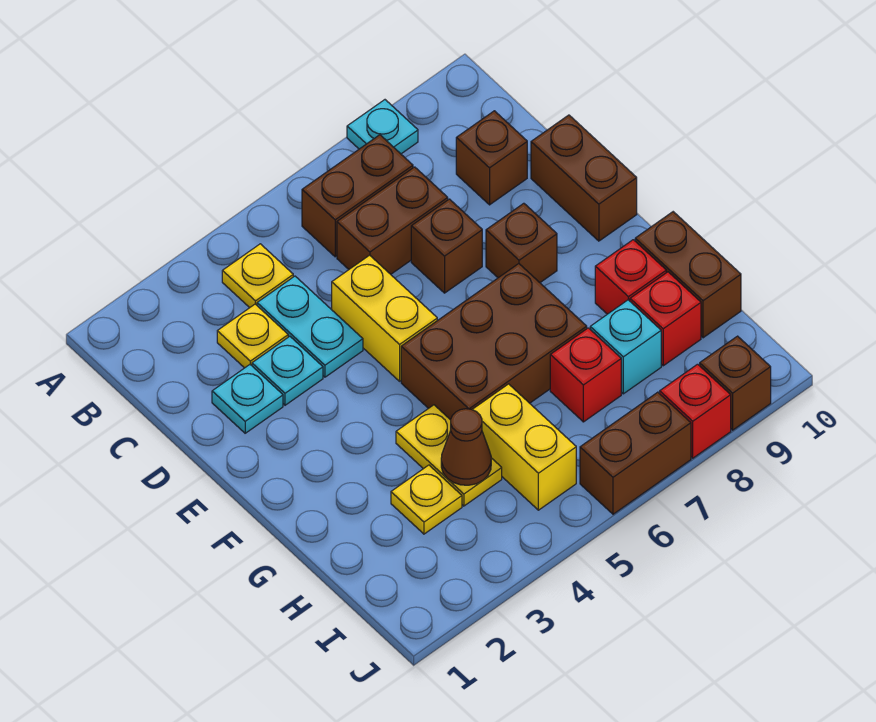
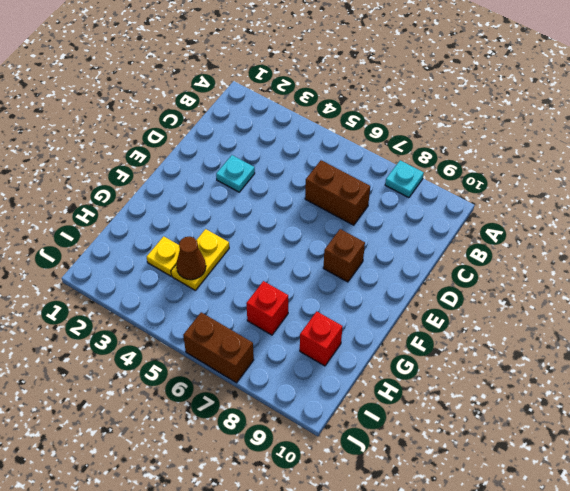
none -> yellow 1x1 plate [222,244,293,308]
none -> brown 1x2 brick [302,135,413,257]
none -> yellow 1x1 plate [217,304,288,368]

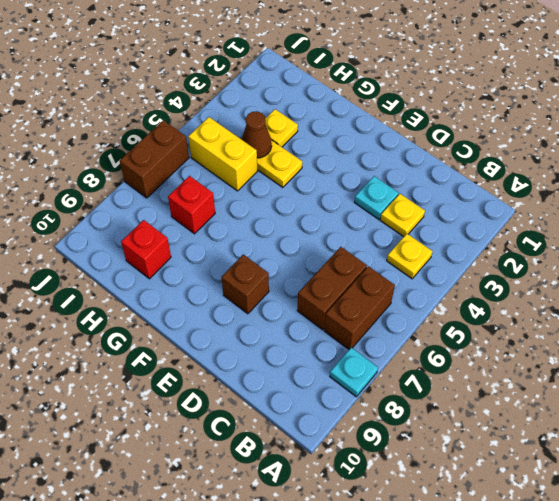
none -> cyan 1x2 plate [257,276,363,377]
none -> brown 1x1 brick [456,111,527,205]
none -> cyan 1x1 plate [212,365,283,433]

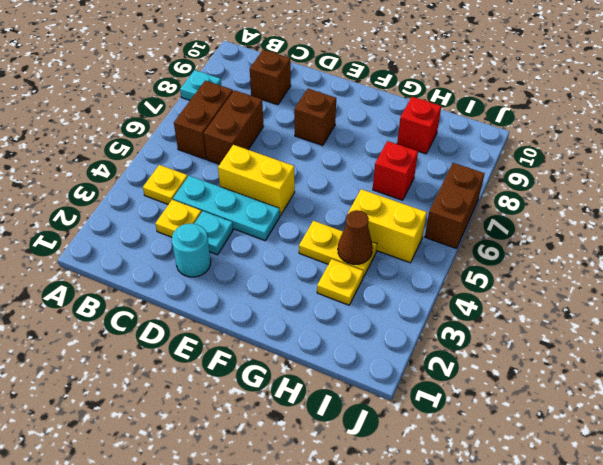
cyan 1x3 plate [173,176,280,241] -> cyan 1x2 plate [257,276,363,377]
cyan 1x1 round brick [172,223,211,277] -> cyan 1x1 plate [212,365,283,433]
none -> brown 1x1 brick [411,199,482,293]
none -> brown 1x2 brick [531,115,637,241]
none -> brown 2x3 brick [401,264,587,420]

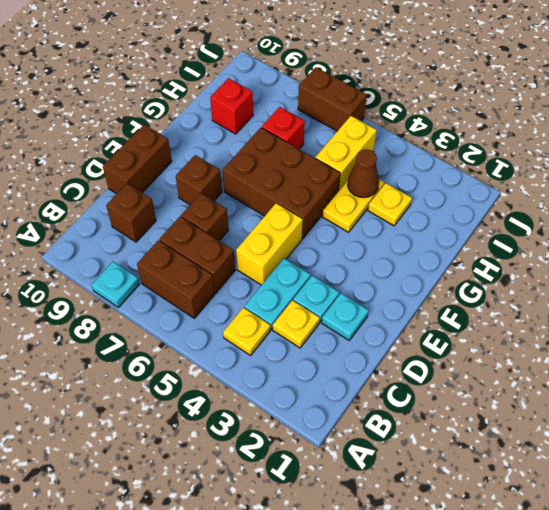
none -> red 1x1 brick [595,240,666,314]
none -> brown 1x2 brick [635,212,741,338]
none -> cyan 1x1 brick [590,300,661,394]

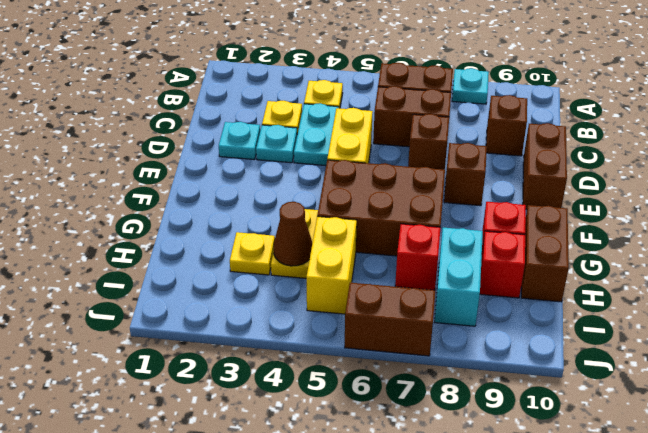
cyan 1x2 brick [435,227,483,326] -> cyan 1x1 brick [590,300,661,394]
none -> red 1x1 brick [660,364,731,458]
none -> brown 1x1 brick [700,336,771,430]

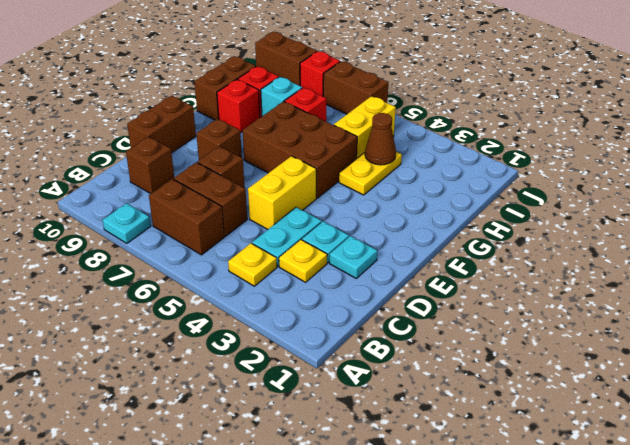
brown 1x2 brick [255,32,317,86] -> brown 1x1 brick [700,336,771,430]
none -> yellow 1x1 plate [391,465,462,534]

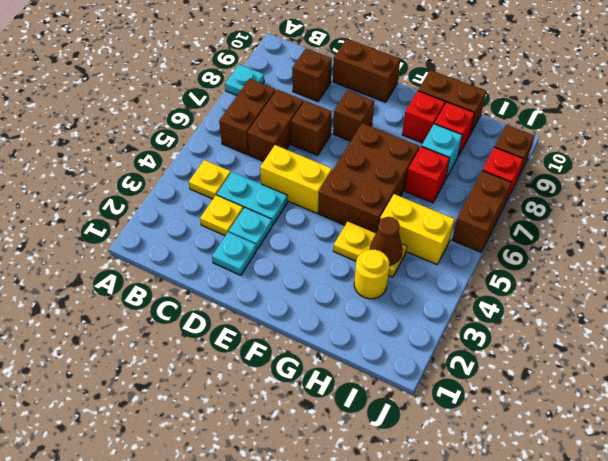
yellow 1x1 round brick [354,250,389,299] -> yellow 1x1 plate [391,465,462,534]

